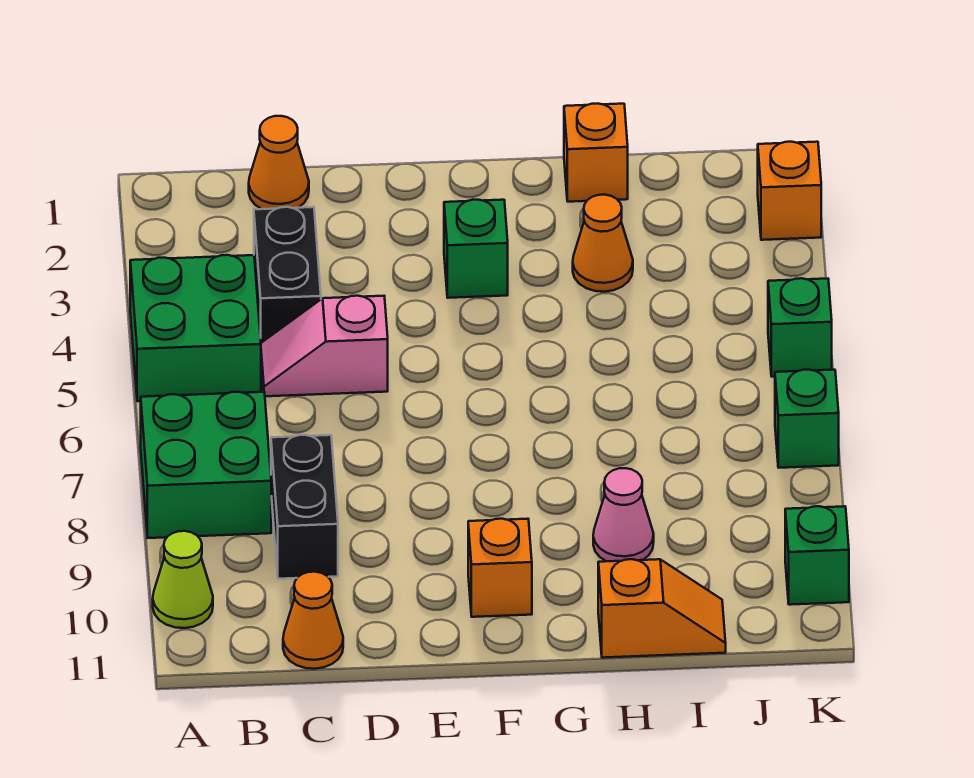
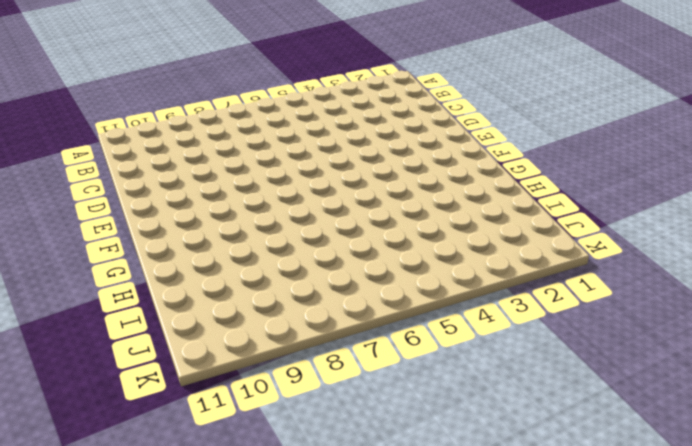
none -> green 2x2 brick [130,255,261,401]
none -> green 2x2 brick [141,392,271,538]
none -> lime 1x1 cone [153,531,213,628]

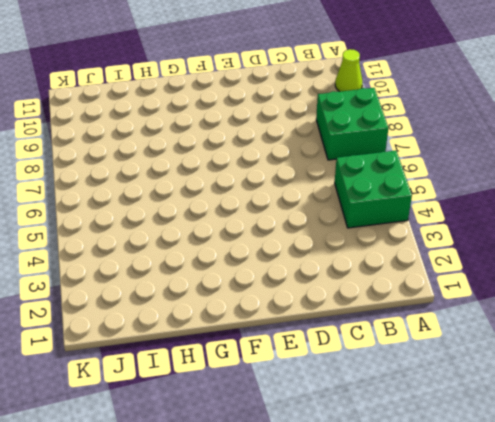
none -> orange 1x1 cone [249,116,309,209]
none -> black 1x2 brick [254,207,321,343]
none -> pink 1x2 slope [261,296,388,396]

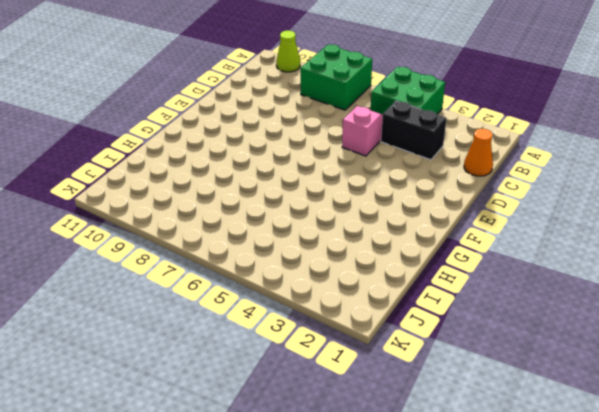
none -> black 1x2 brick [271,435,338,579]
none -> orange 1x1 cone [283,572,343,669]
none -> green 1x1 brick [444,200,508,298]

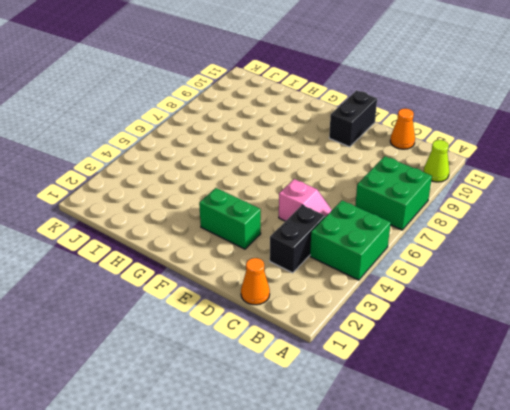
green 1x2 brick [199,188,261,249] -> green 1x1 brick [444,200,508,298]
black 1x2 brick [329,90,377,147] -> black 1x2 brick moved to [271,435,338,579]
none -> orange 1x1 brick [468,519,532,617]
none -> orange 1x1 brick [564,104,628,202]
none -> orange 1x1 cone [573,195,633,292]

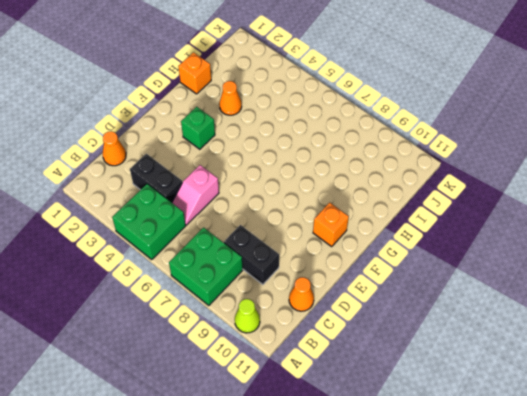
none -> pink 1x1 cone [593,468,654,561]
none -> orange 1x2 slope [598,559,726,658]
none -> orange 1x1 brick [758,142,821,240]

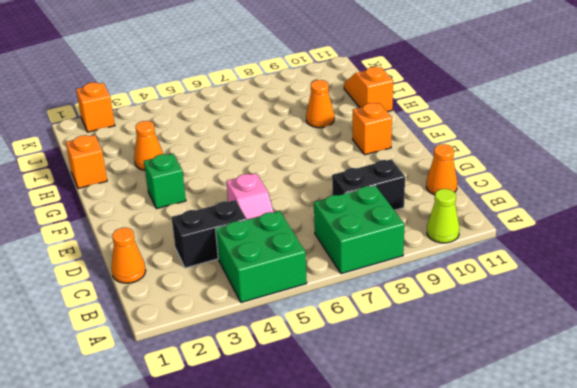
orange 1x1 cone [306,80,334,128] -> pink 1x1 cone [593,468,654,561]
none -> green 1x1 brick [768,278,832,377]
none -> green 1x1 brick [775,370,839,468]
none -> green 1x1 brick [785,506,849,605]

